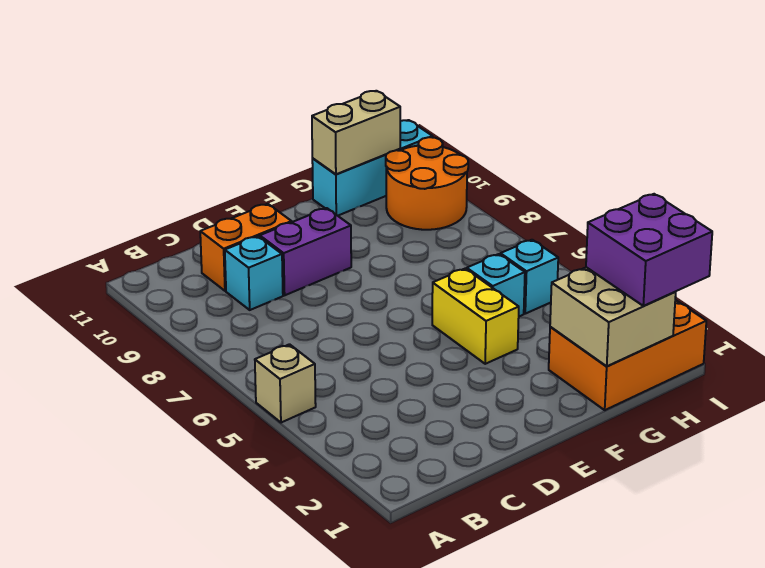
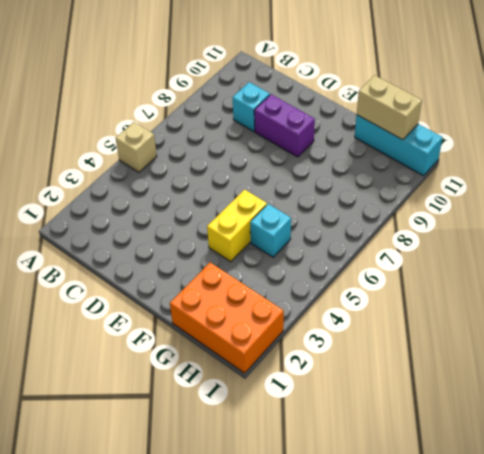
none -> orange 1x2 brick [200,204,292,291]
none -> cyan 1x1 brick [500,240,558,314]
none -> orange 2x2 round brick [386,137,468,230]

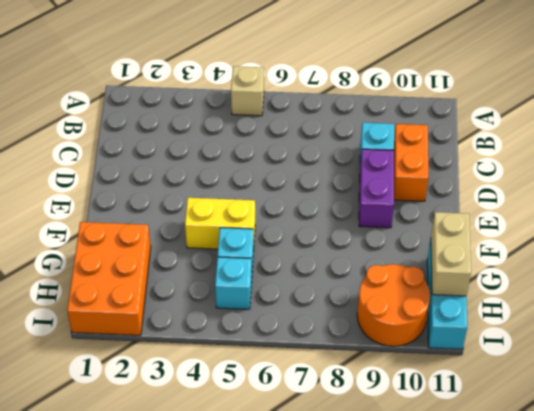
none -> tan 2x2 brick [550,267,676,366]
none -> purple 2x2 brick [586,194,712,306]

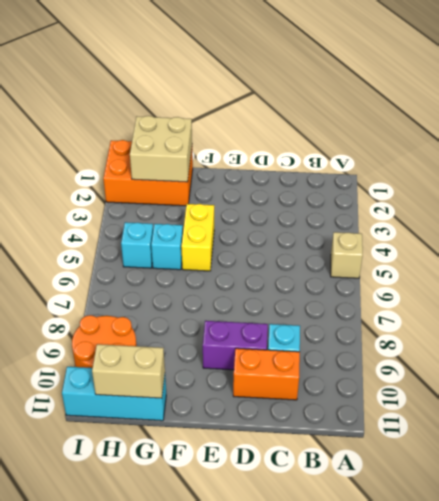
none -> purple 2x2 brick [586,194,712,306]

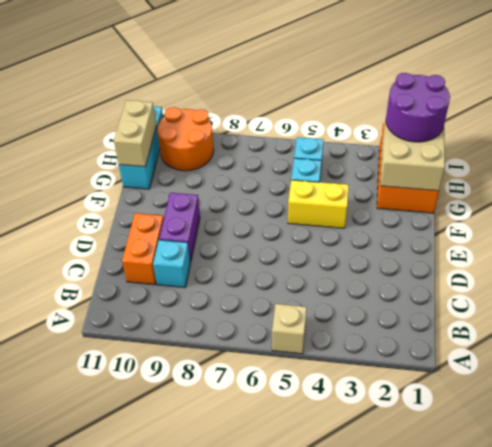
purple 2x2 round brick [386,73,450,142] -> purple 2x2 brick [586,194,712,306]

